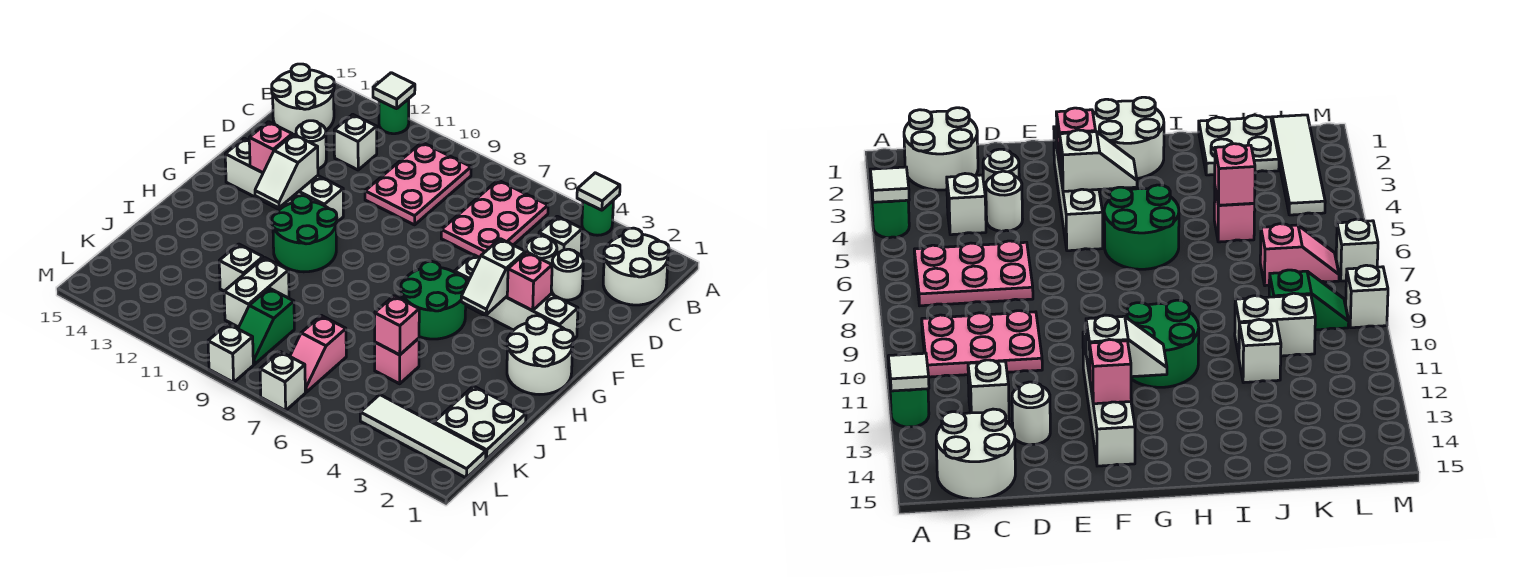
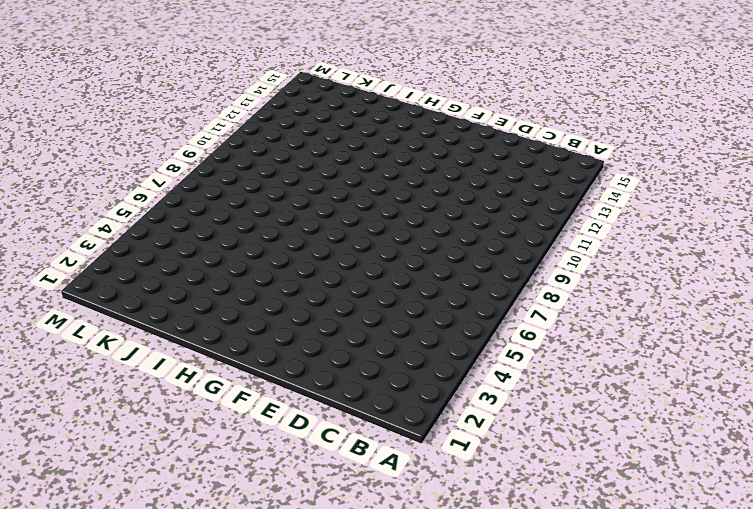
none -> green 1x1 round brick [582,200,614,235]
none -> green 1x1 round brick [379,99,409,134]
none -> white 2x2 round brick [603,228,669,305]
none -> pink 2x3 plate [441,180,548,258]

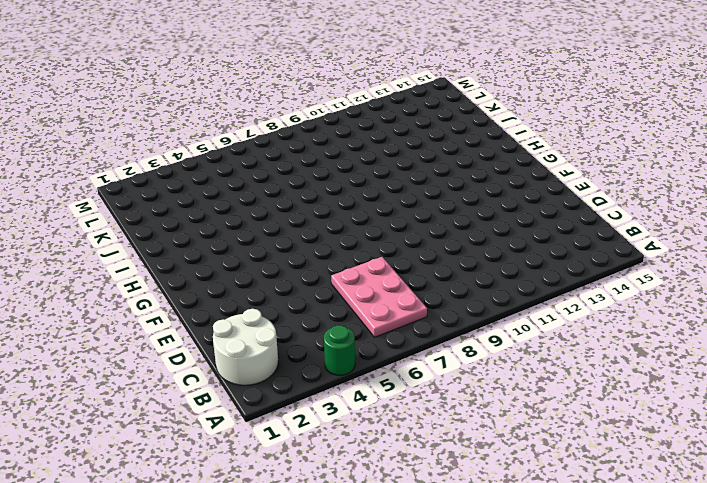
none -> green 1x1 round brick [379,99,409,134]
none -> pink 2x3 plate [365,142,471,225]
none -> white 2x2 round brick [272,64,334,135]
none -> white 1x1 brick [539,216,582,255]

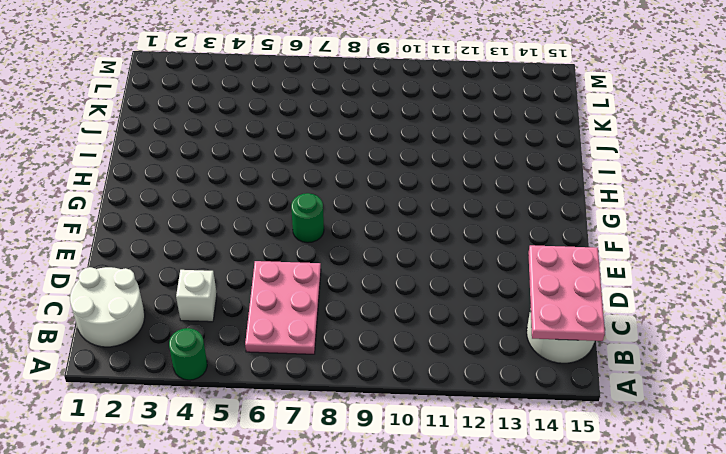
pink 2x3 plate [528,245,605,341] -> pink 2x3 plate moved to [365,142,471,225]
green 1x1 round brick [291,193,324,243] -> green 1x1 round brick moved to [379,99,409,134]
none -> white 1x1 brick [334,114,377,170]
none -> white 1x1 round brick [551,249,583,300]
none -> white 1x1 round brick [526,236,557,264]
none -> white 1x1 round brick [296,121,326,169]

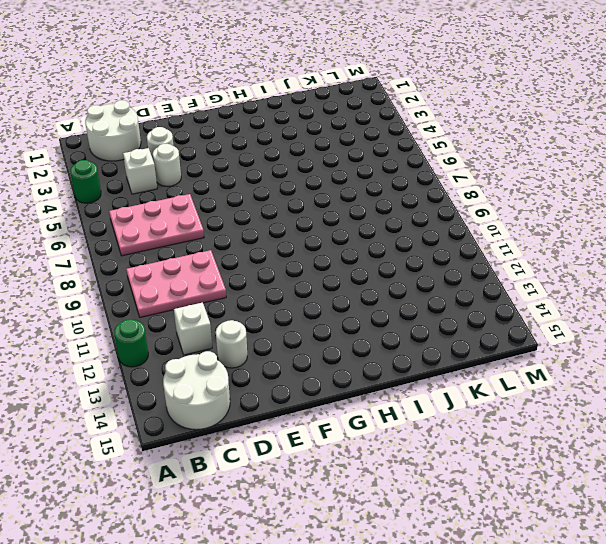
none -> white 1x4 brick [455,255,578,340]
none -> white 1x4 brick [225,138,343,223]
none -> white 2x2 round brick [507,316,574,395]
none -> green 2x2 round brick [401,261,467,339]

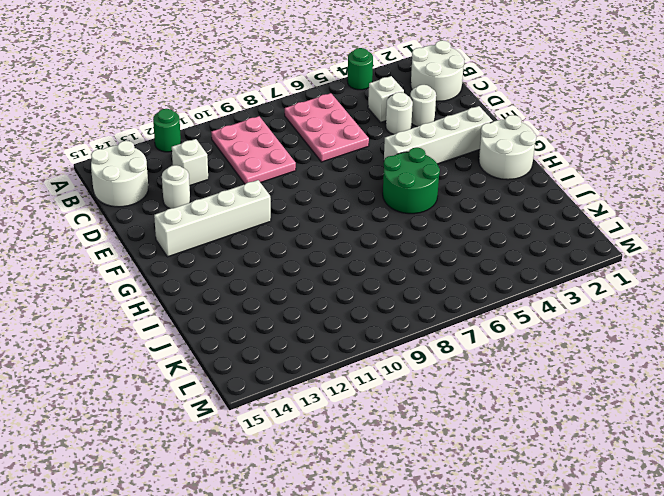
none -> green 2x2 round brick [272,196,337,272]
none -> white 2x2 plate [434,386,526,459]
none -> pink 1x1 brick [375,338,419,384]
none -> white 1x2 brick [224,257,289,327]

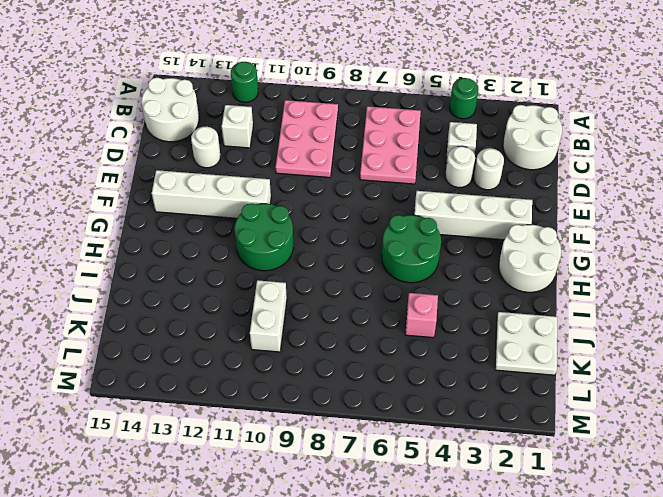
none -> white 1x1 brick [219,244,263,291]
none -> pink 1x2 slope [290,315,346,392]
none -> green 1x2 slope [238,288,294,364]
none -> white 1x4 tile [360,395,486,478]

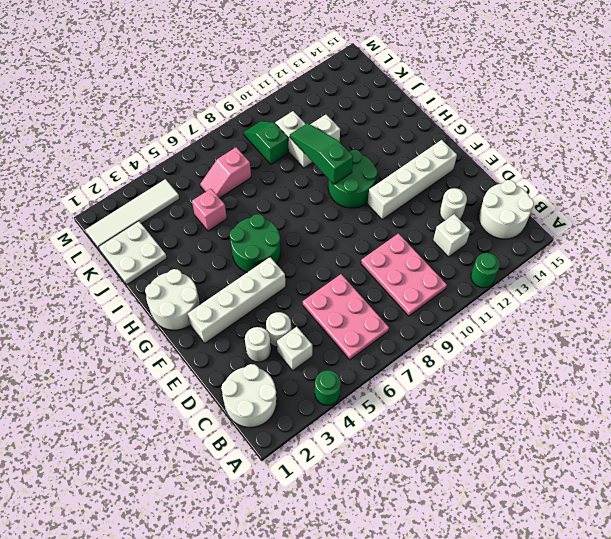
green 1x3 slope [290,123,353,184] -> none
pink 1x2 slope [200,147,251,198] -> pink 1x2 slope turned to [290,315,346,392]
none -> white 1x1 brick [260,352,305,411]
none -> white 1x1 brick [208,324,253,382]
none -> white 1x1 tile [577,173,620,210]
none -> white 1x1 tile [373,73,415,109]

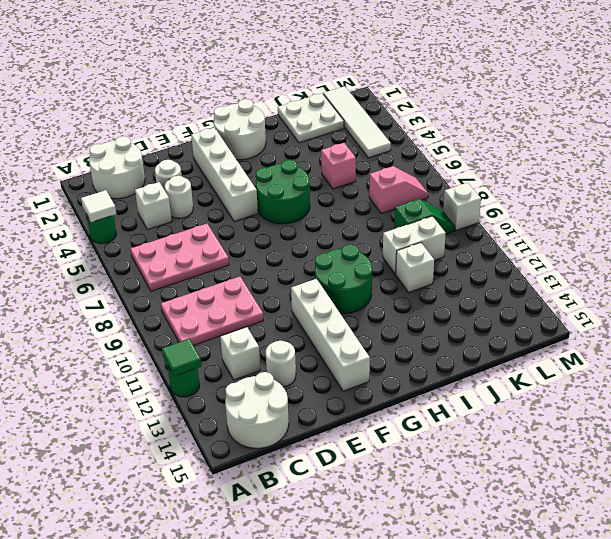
green 1x1 tile [162,339,201,376] -> white 1x1 tile [373,73,415,109]
none -> white 1x1 brick [260,352,305,411]
none -> pink 1x1 brick [507,252,552,311]
none -> white 1x2 slope [461,239,525,314]
none -> white 1x2 slope [255,134,318,208]

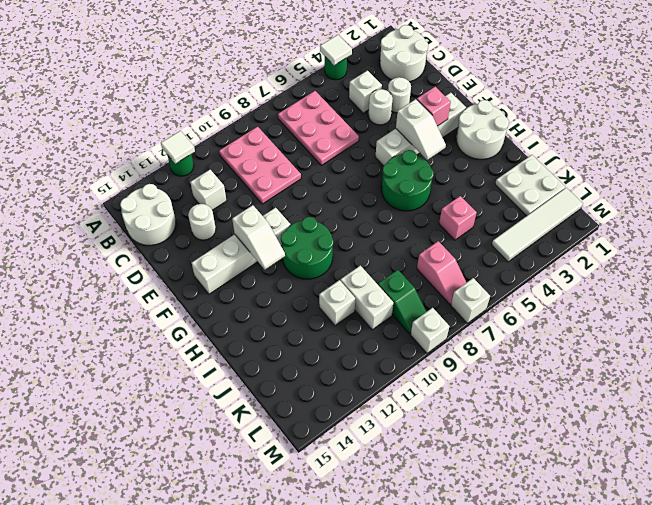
none -> pink 1x1 brick [249,122,292,173]
none -> pink 1x1 brick [375,296,419,355]

